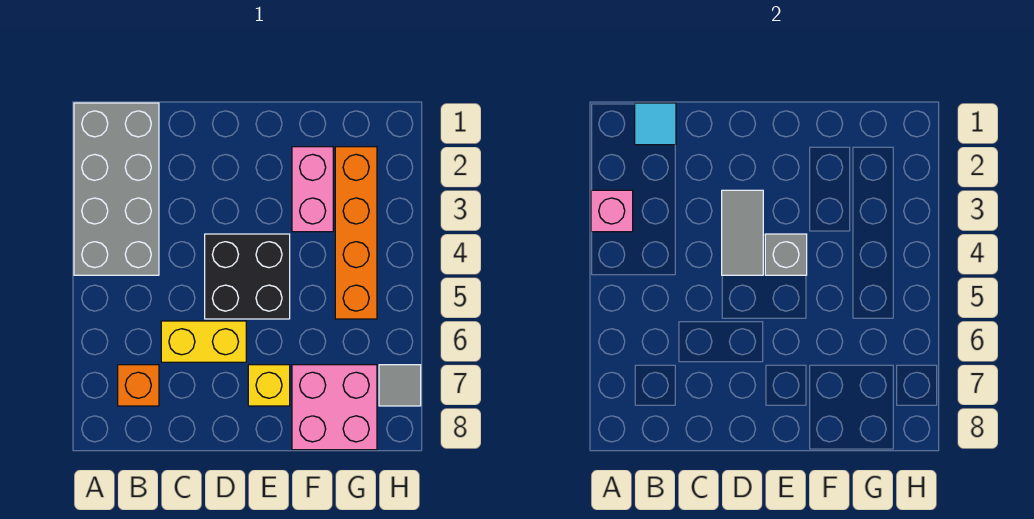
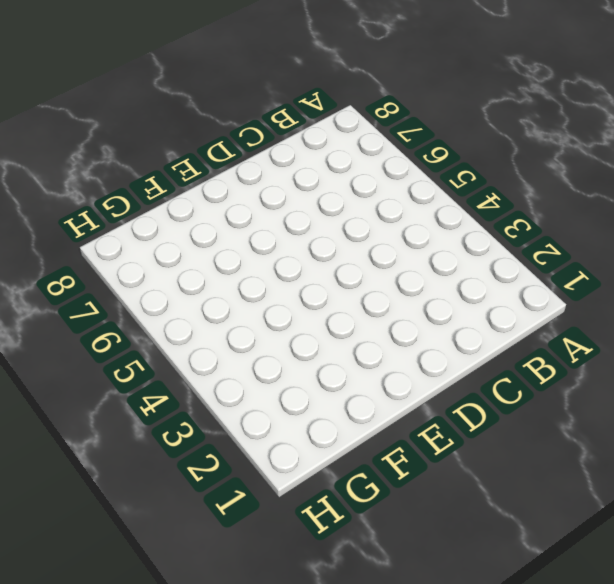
none -> grey 2x4 brick [74,103,159,275]
none -> orange 1x1 brick [118,365,159,406]
none -> yellow 1x2 brick [161,321,246,362]

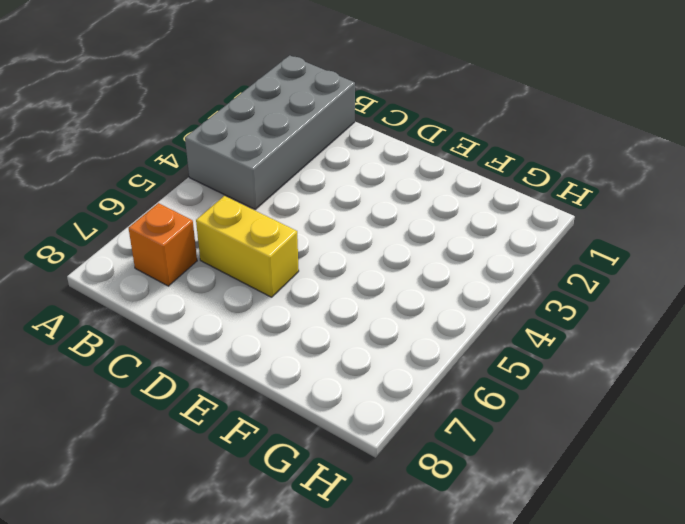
none -> black 2x2 brick [205,234,290,319]
none -> yellow 1x1 brick [248,365,290,406]
none -> pink 1x2 brick [292,147,333,232]

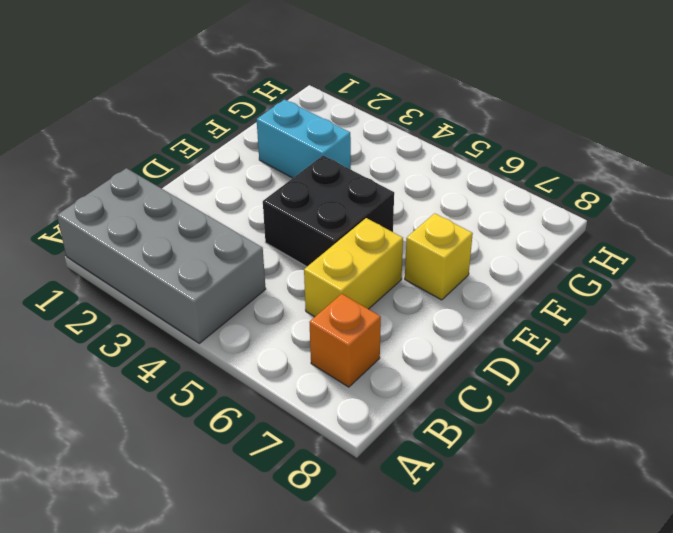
cyan 1x2 brick [257,99,351,178] -> pink 1x2 brick [292,147,333,232]
none -> pink 2x2 brick [292,365,377,450]
none -> orange 1x4 brick [335,147,377,319]
none -> grey 1x1 tile [379,365,421,406]

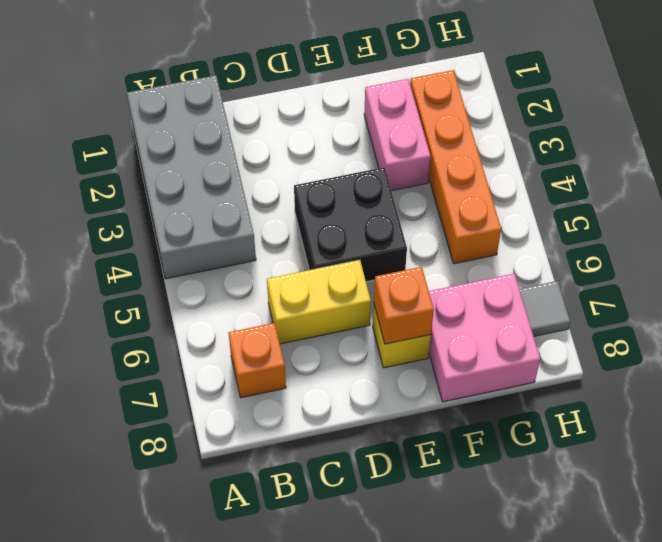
orange 1x1 brick [374,267,434,344] -> none
none -> pink 1x1 brick [591,190,633,232]
none -> cyan 1x1 tile [635,103,676,145]
none -> grey 1x2 tile [722,190,763,275]

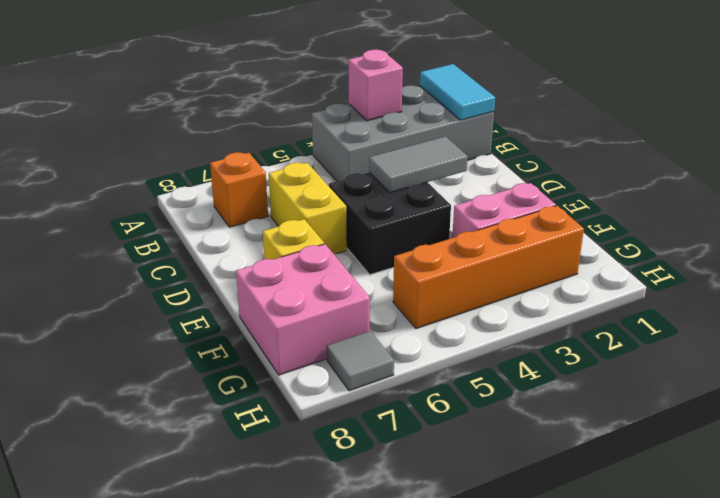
cyan 1x2 tile [420,64,495,120] -> cyan 1x1 tile [635,103,676,145]
none -> grey 1x1 brick [765,234,807,275]

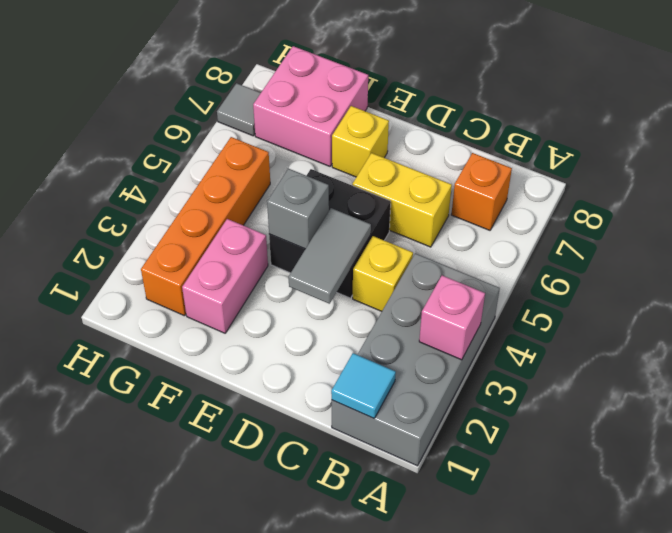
yellow 1x1 brick [353,236,413,311] -> none

